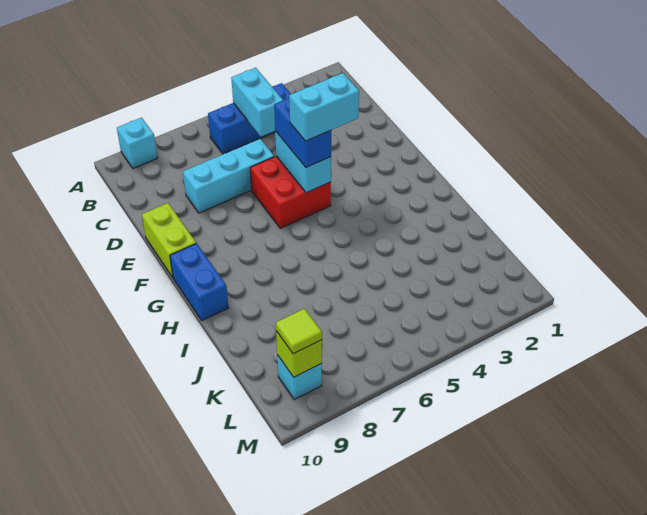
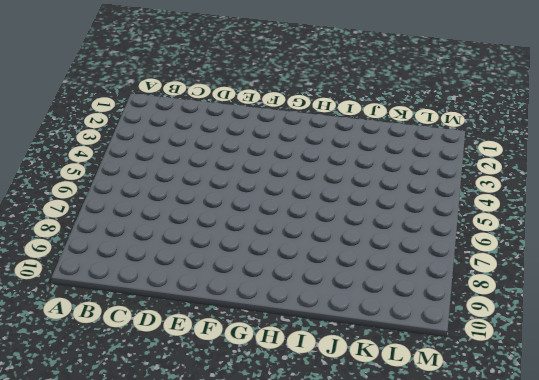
none -> cyan 1x1 brick [117,118,157,168]
none -> blue 1x3 brick [208,83,291,154]
none -> cyan 1x3 brick [183,139,274,213]

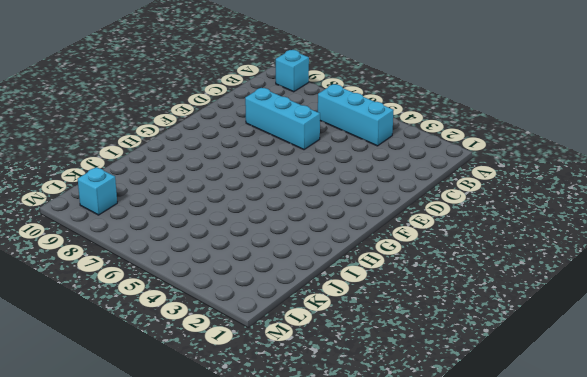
cyan 1x3 brick [318,84,393,146] -> blue 1x3 brick [208,83,291,154]
none -> red 2x2 brick [250,156,331,229]
none -> lime 1x2 brick [142,203,196,277]
none -> blue 1x2 brick [170,243,228,321]

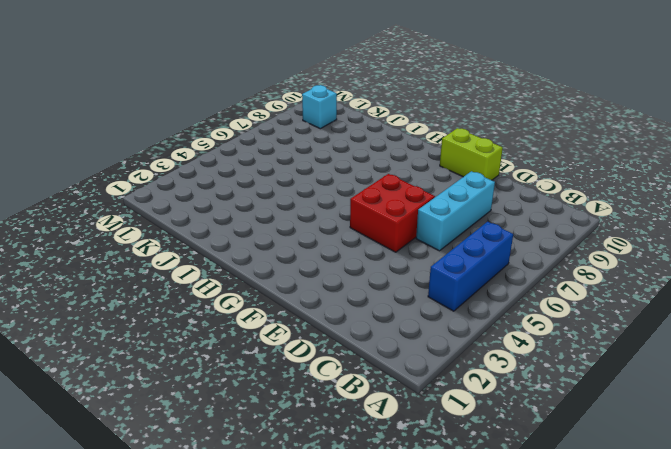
none -> cyan 1x1 brick [117,118,157,168]
none -> blue 1x2 brick [170,243,228,321]
none -> cyan 1x2 brick [231,68,283,137]

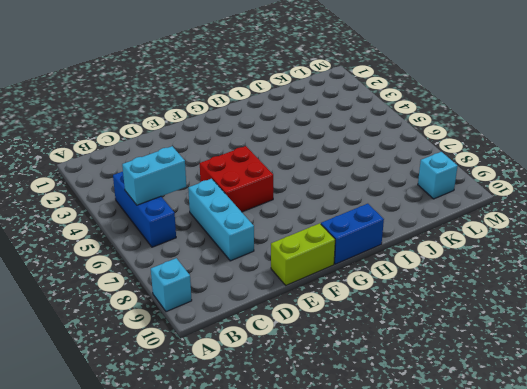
none -> cyan 1x2 brick [275,131,331,193]
none -> lime 1x1 brick [276,331,322,377]
none -> blue 1x2 brick [274,98,331,167]

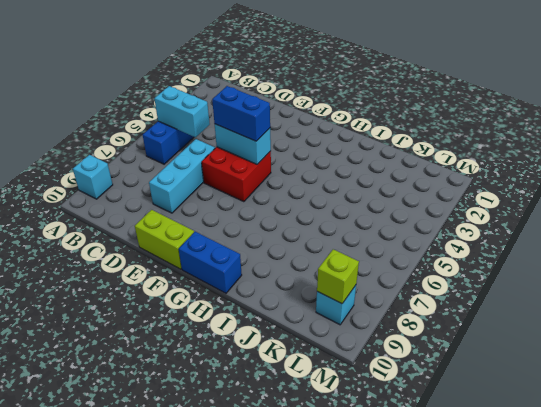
none -> lime 1x1 tile [276,309,322,354]
none -> cyan 1x2 brick [289,73,359,141]

